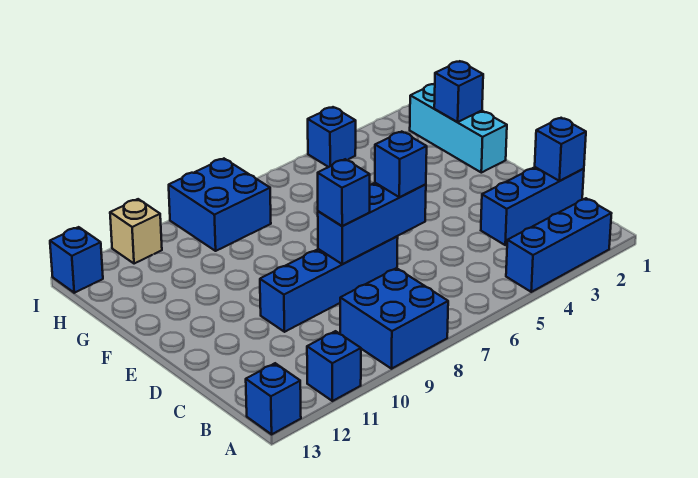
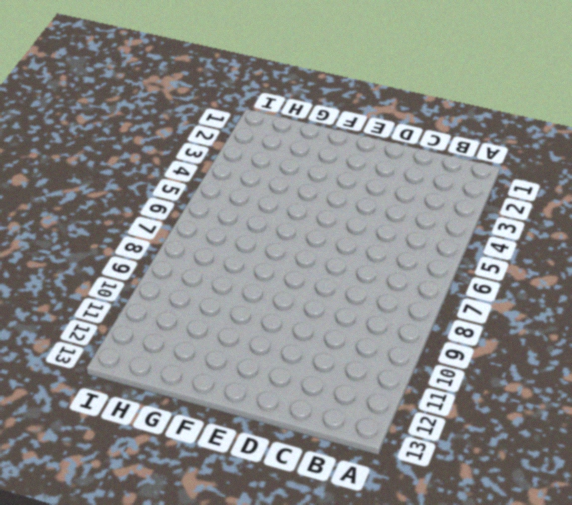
none -> blue 1x3 brick [506,198,612,292]
none -> blue 2x2 brick [340,268,448,369]
none -> blue 1x1 brick [307,331,361,401]

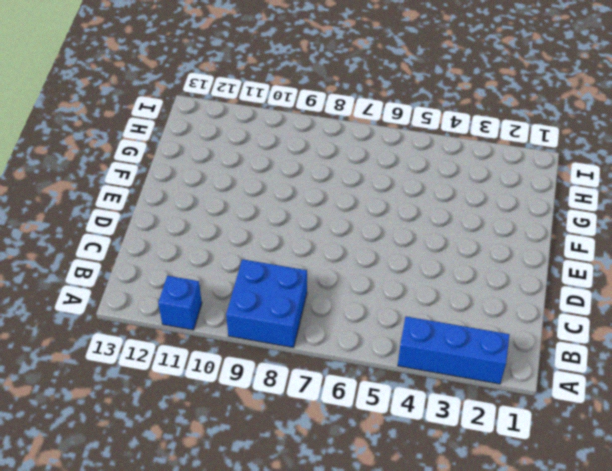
none -> blue 1x1 brick [246,363,301,434]
none -> blue 1x3 brick [481,167,584,245]
none -> blue 1x4 brick [260,236,398,332]

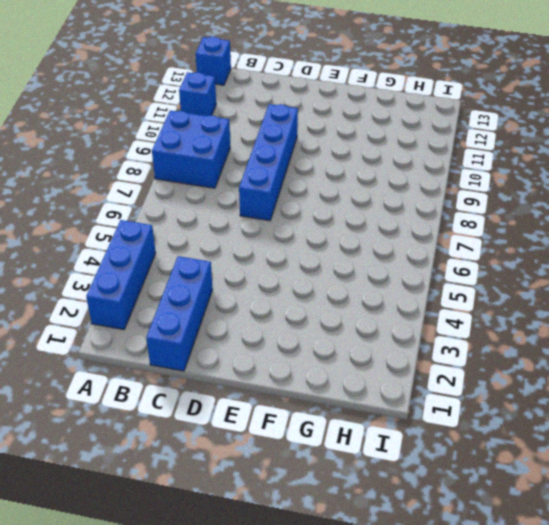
none -> cyan 1x3 brick [410,84,507,173]
none -> blue 2x2 brick [169,159,271,251]
none -> blue 1x1 brick [308,107,356,167]

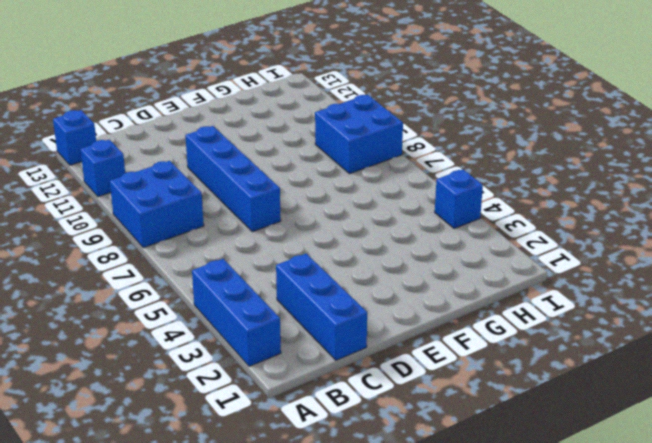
none -> cyan 1x3 brick [410,84,507,173]
none -> tan 1x1 brick [110,199,162,264]
none -> blue 1x1 brick [50,227,103,293]

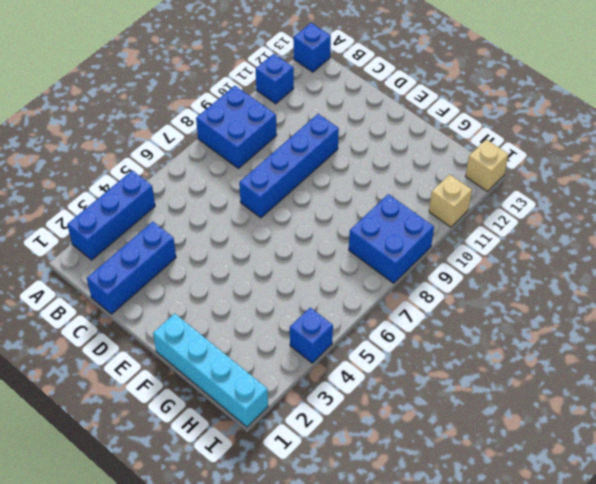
cyan 1x4 brick [153,313,268,427] -> cyan 1x3 brick [410,84,507,173]
tan 1x1 brick [466,139,508,191] -> blue 1x1 brick [50,227,103,293]
none -> blue 1x1 brick [535,118,586,181]
none -> blue 1x3 brick [318,183,426,264]
none -> blue 1x1 brick [434,61,483,122]

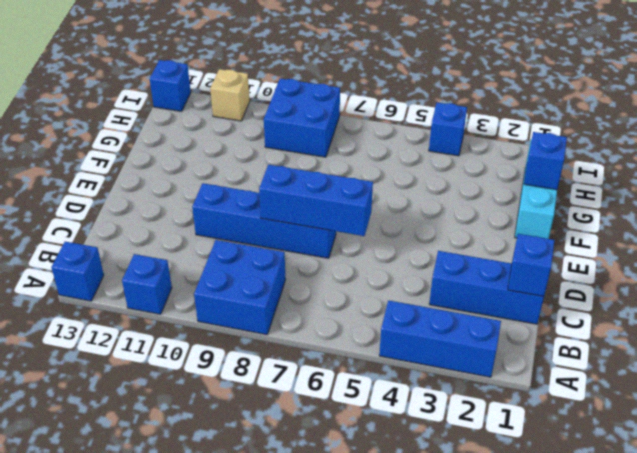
none -> blue 1x1 brick [375,132,427,197]
none -> blue 1x1 brick [318,159,370,226]

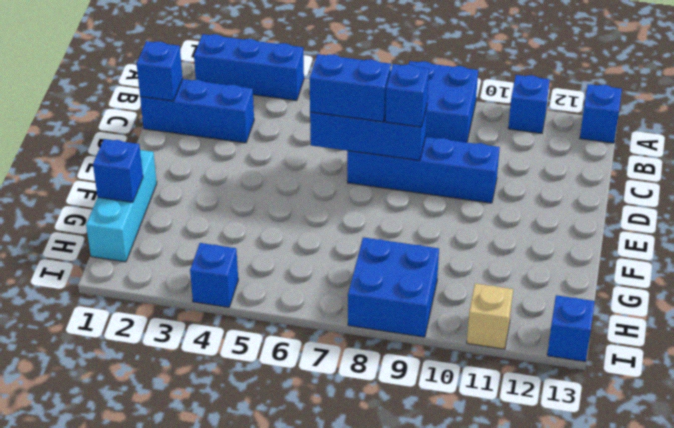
blue 1x2 brick [310,54,391,122] -> blue 1x1 brick [375,132,427,197]

